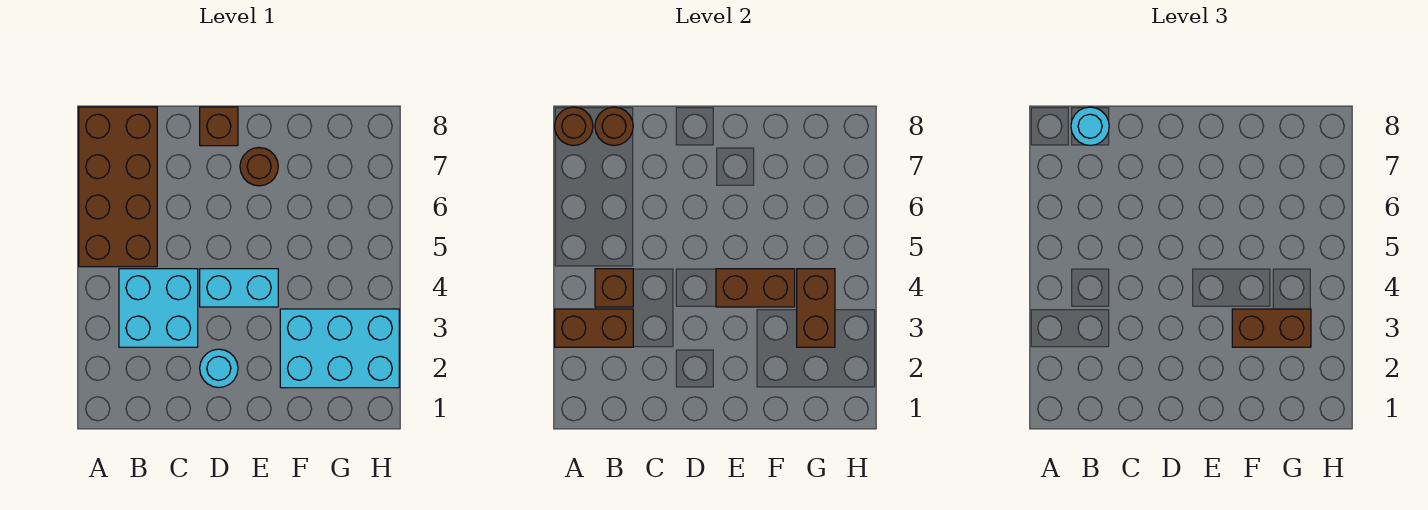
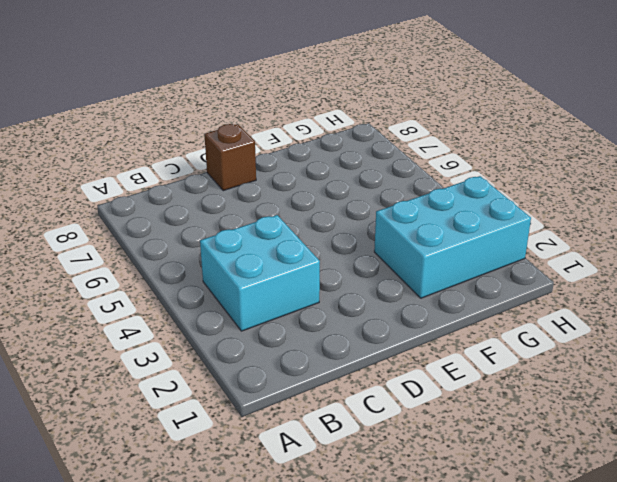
none -> brown 2x4 brick [79,107,157,267]
none -> cyan 1x1 round brick [200,349,238,388]
none -> cyan 1x2 brick [200,269,278,307]

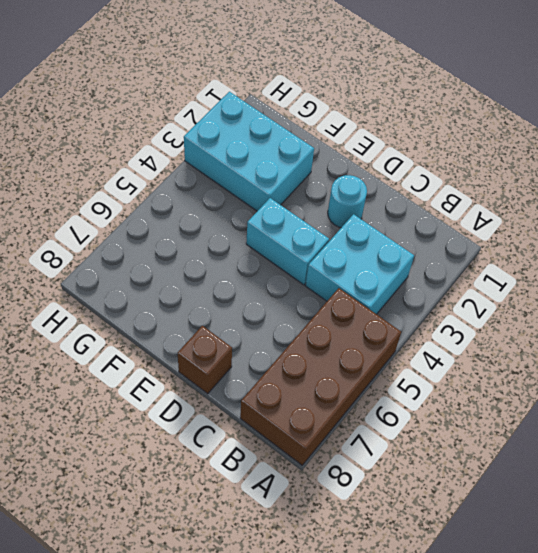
none -> brown 1x1 round brick [240,148,278,186]
none -> brown 1x2 brick [555,309,633,347]
none -> brown 1x1 round brick [555,107,593,145]

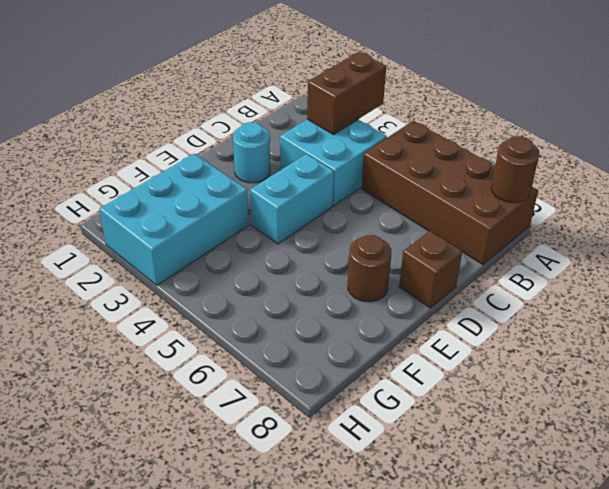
none -> brown 1x1 brick [595,269,633,307]
none -> brown 1x1 round brick [595,107,633,145]
none -> brown 1x2 brick [716,269,795,307]

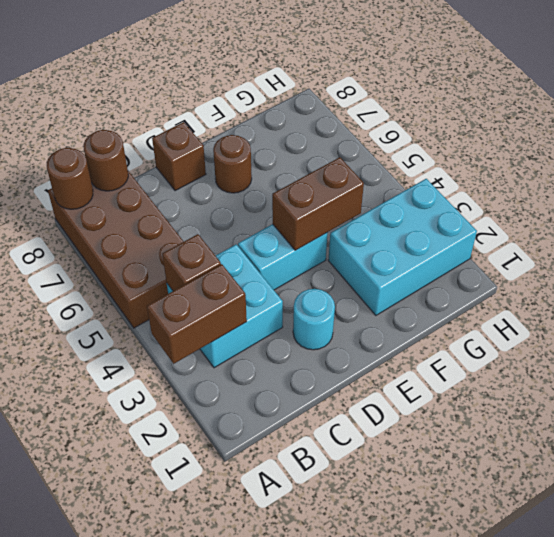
none -> brown 1x2 brick [797,269,835,347]
none -> cyan 1x1 round brick [1071,107,1109,145]
none -> brown 1x2 brick [1232,309,1311,347]

